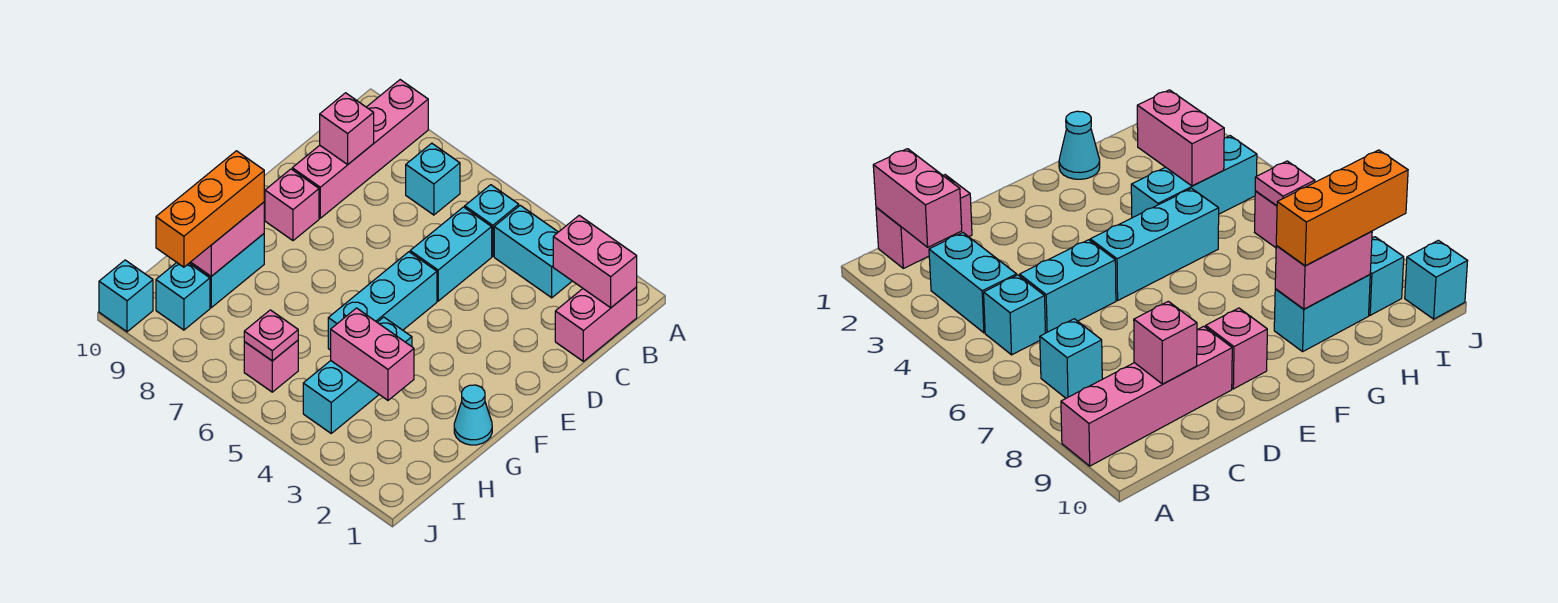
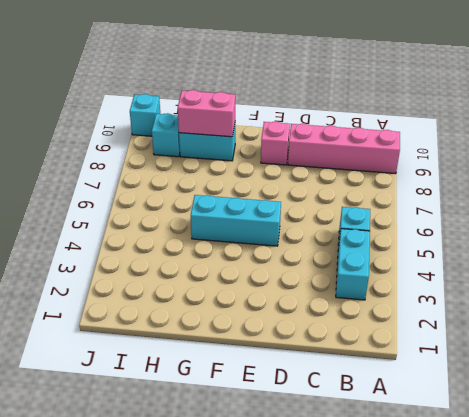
none -> pink 1x2 brick [555,287,637,361]
none -> cyan 1x1 brick [406,143,460,215]
none -> cyan 1x2 brick [410,207,492,301]

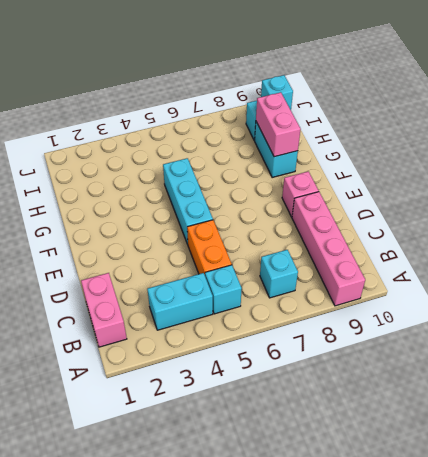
orange 1x2 brick [187,220,232,274] -> cyan 1x2 brick [410,207,492,301]
none -> cyan 1x1 cone [454,385,492,445]
none -> cyan 1x3 brick [303,317,412,433]
none -> pink 1x1 brick [244,340,298,392]

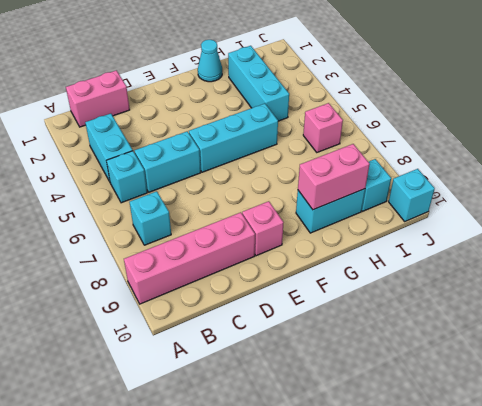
cyan 1x3 brick [228,46,289,121] -> cyan 1x3 brick turned to [303,317,412,433]
none -> pink 1x2 brick [553,215,637,308]
none -> pink 1x1 brick [320,93,374,164]
none -> pink 1x2 brick [331,308,414,400]

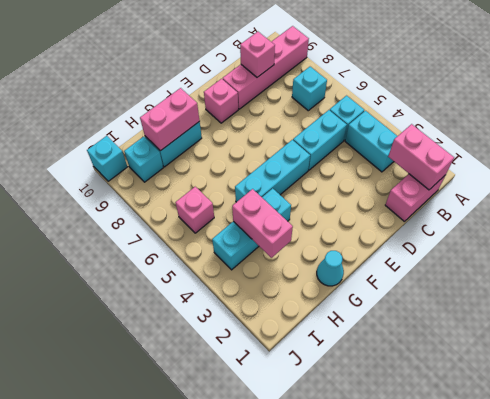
none -> pink 1x1 plate [244,310,298,361]
none -> orange 1x3 brick [156,151,264,267]

